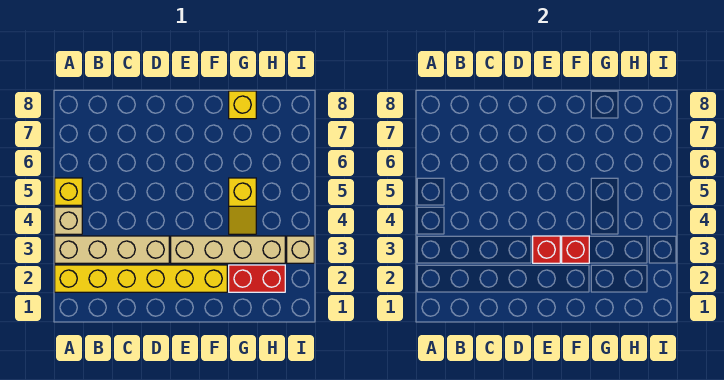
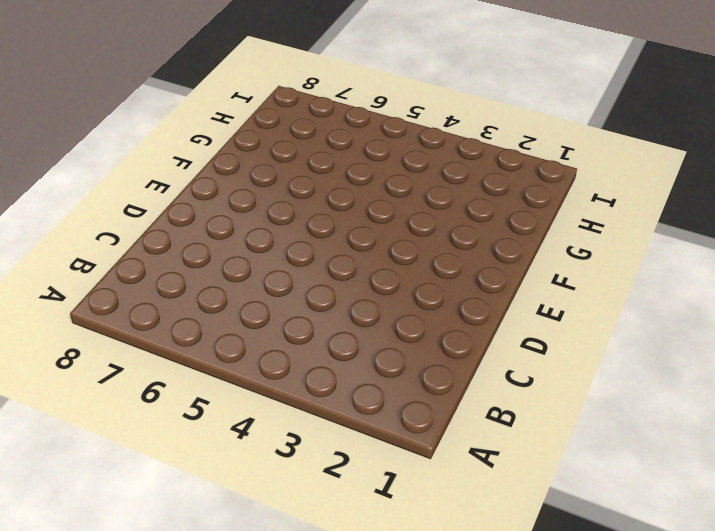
none -> yellow 1x6 brick [55,265,227,292]
none -> tan 1x4 brick [55,236,169,263]

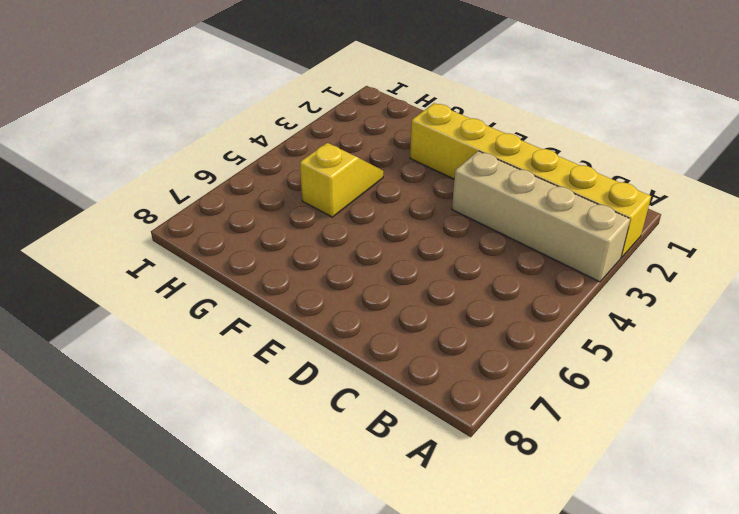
none -> tan 1x1 brick [55,207,82,234]
none -> yellow 1x1 brick [55,178,82,205]

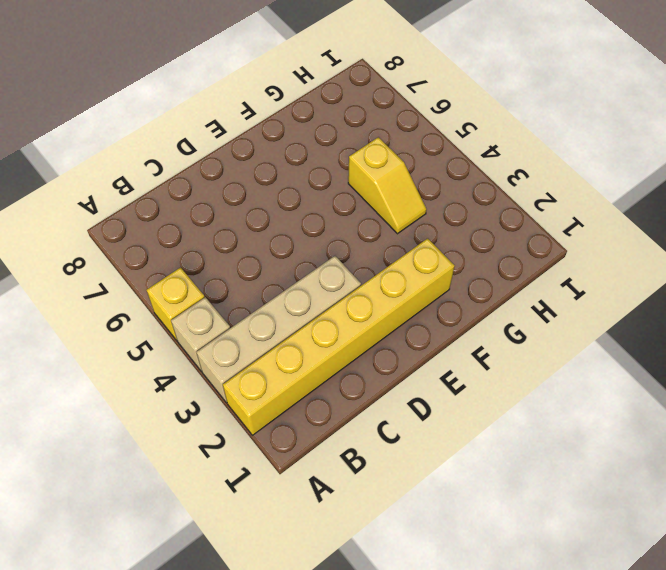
none -> tan 1x4 brick [171,236,285,263]
none -> red 1x2 brick [229,265,285,292]

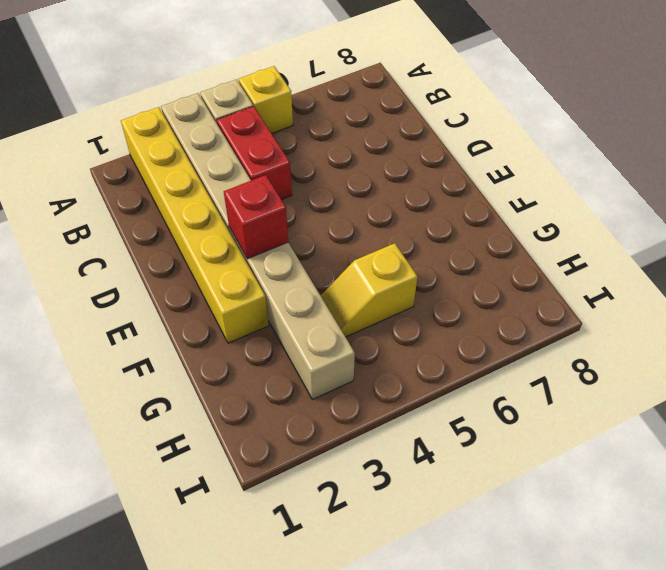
red 1x2 brick [217,106,292,200] -> red 1x2 brick moved to [229,265,285,292]
none -> yellow 1x1 brick [229,91,256,119]
none -> tan 1x1 brick [287,236,314,263]

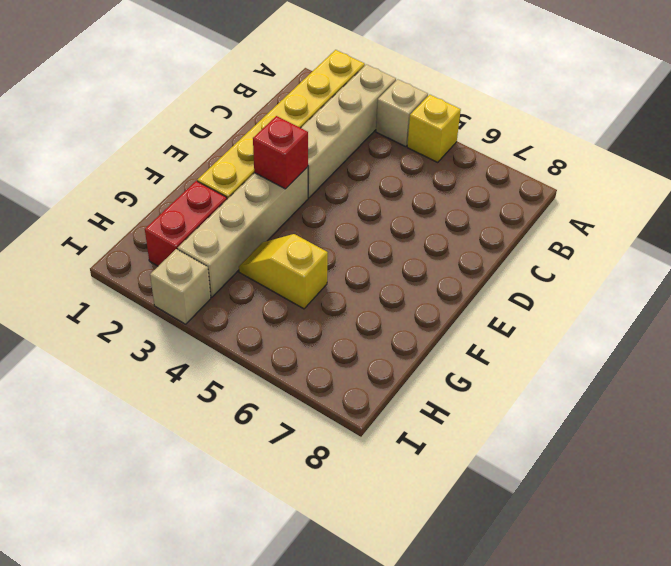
none -> yellow 1x1 brick [229,91,256,119]
none -> red 1x1 brick [562,236,589,263]

